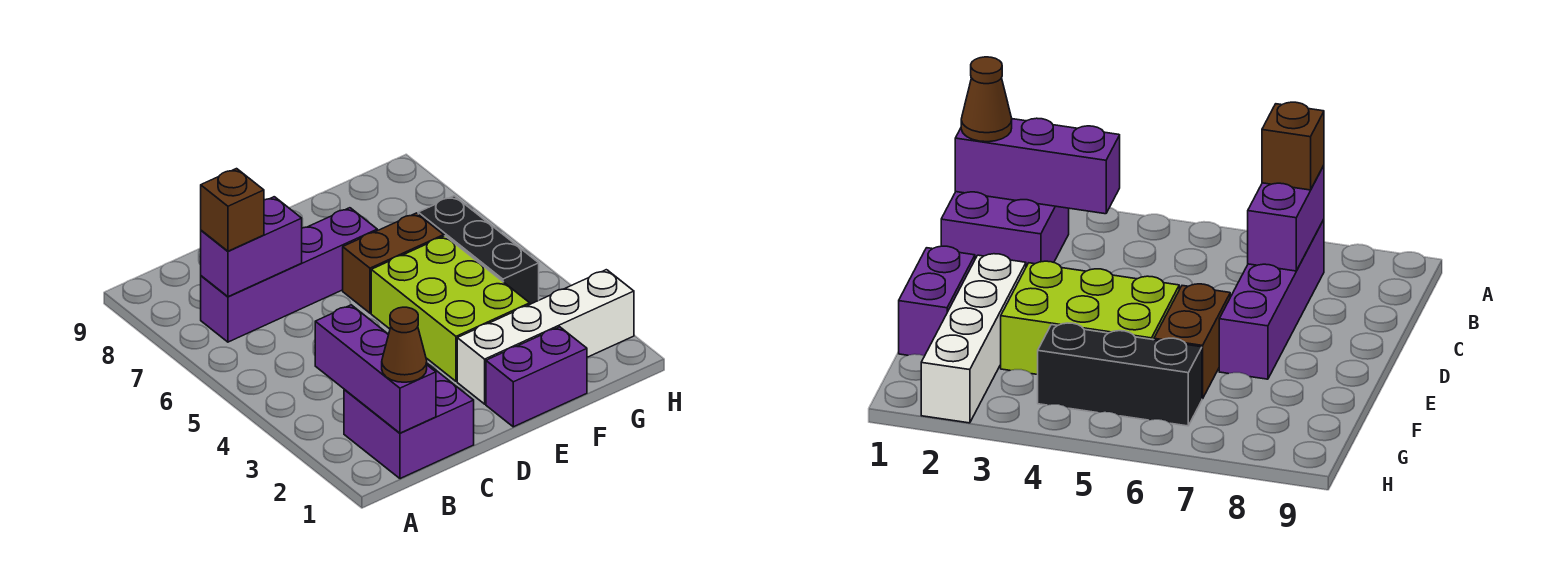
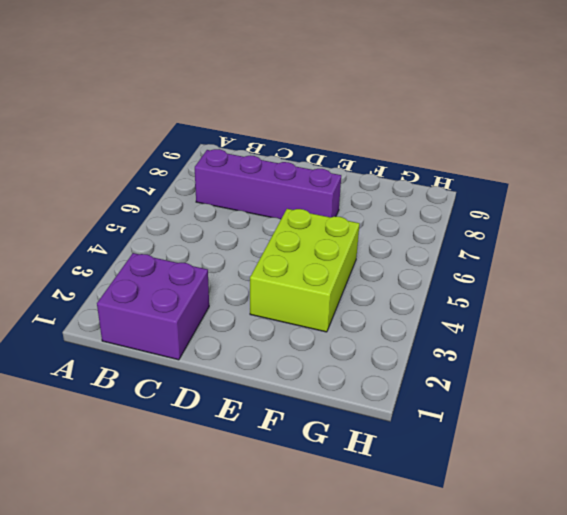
none -> purple 1x2 brick [486,327,587,427]
none -> white 1x4 brick [457,270,634,404]

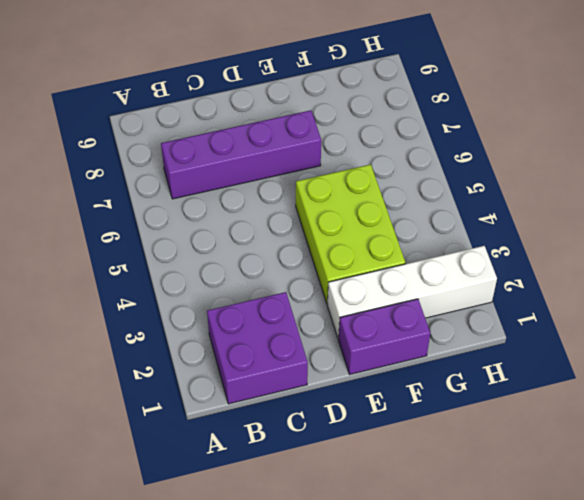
none -> brown 1x2 brick [343,213,444,313]
none -> black 1x3 brick [418,196,539,304]

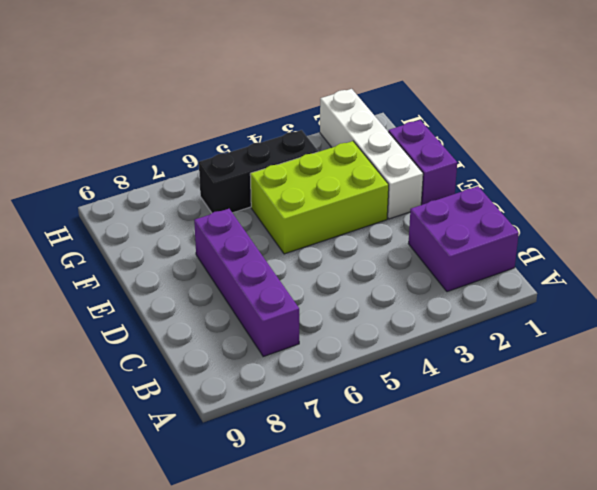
none -> brown 1x2 brick [343,213,444,313]
none -> purple 1x3 brick [315,305,436,433]

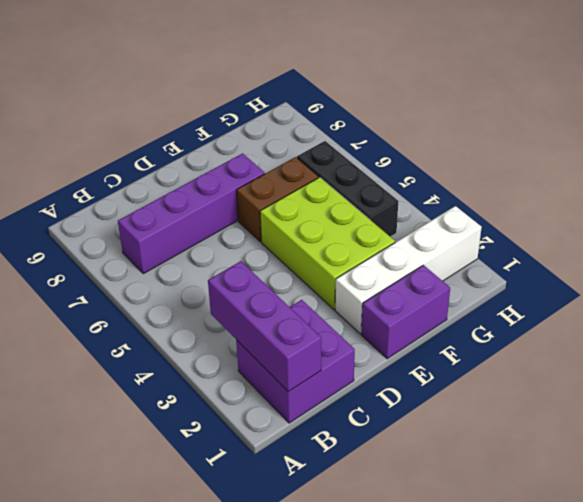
none -> purple 1x2 brick [201,197,302,297]
none -> brown 1x1 cone [382,307,427,382]

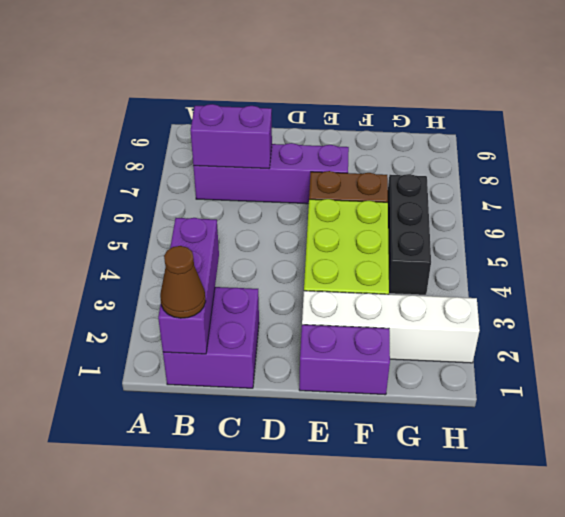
none -> brown 1x1 brick [201,169,264,251]

